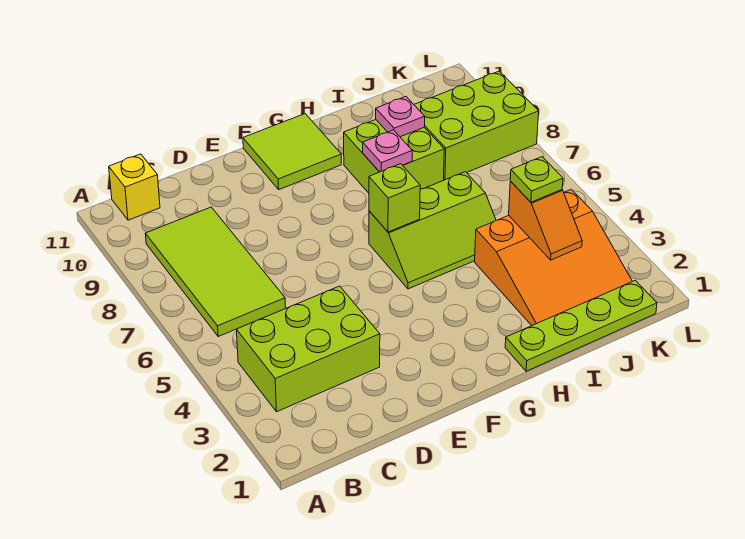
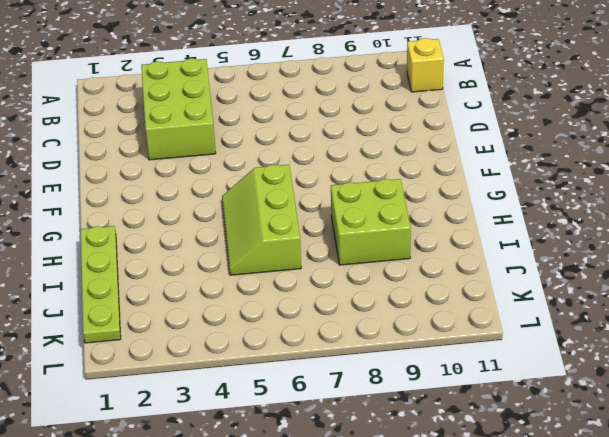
none -> lime 2x4 tile [145,207,286,336]
none -> lime 2x2 tile [243,114,341,189]
none -> orange 3x3 slope [475,189,632,326]

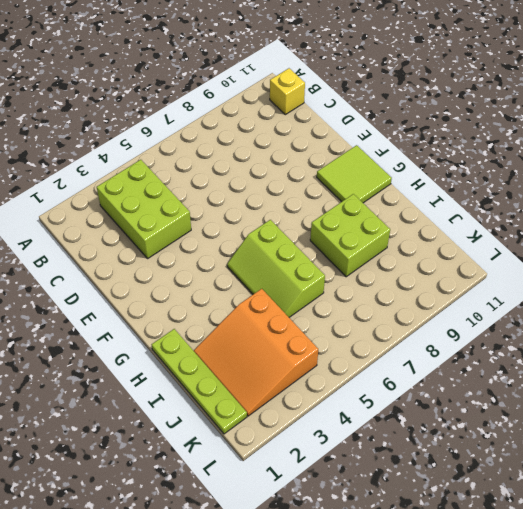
none -> lime 2x4 tile [145,207,286,336]
none -> lime 2x3 brick [414,71,539,180]
none -> lime 1x1 brick [369,164,420,232]

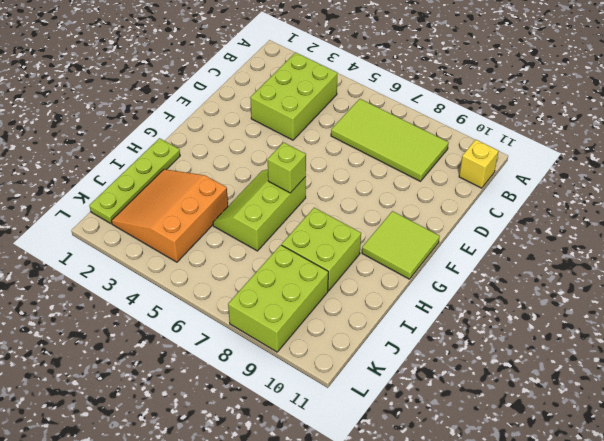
none -> pink 1x1 plate [363,130,412,172]
none -> pink 1x1 plate [376,97,425,137]
none -> orange 1x2 slope [509,181,582,260]

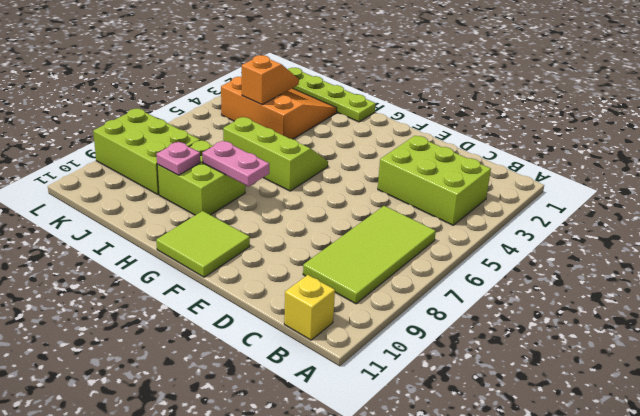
pink 1x2 plate [202,141,269,186] -> pink 1x1 plate [363,130,412,172]
none -> lime 1x1 brick [369,164,420,232]
none -> lime 1x1 plate [510,157,563,202]

